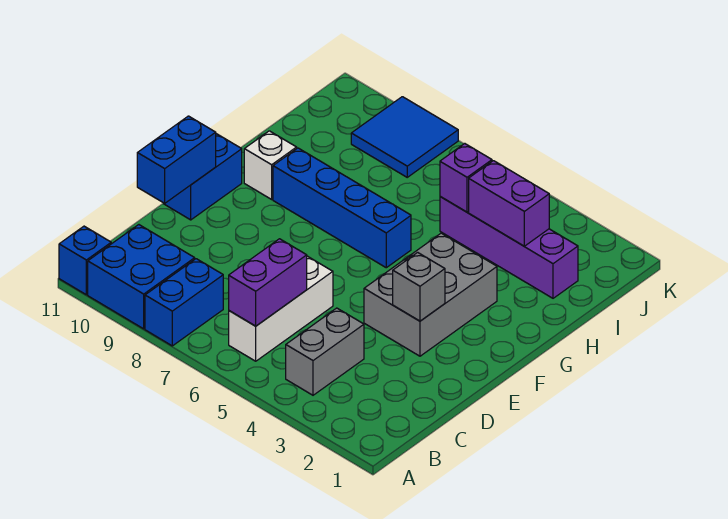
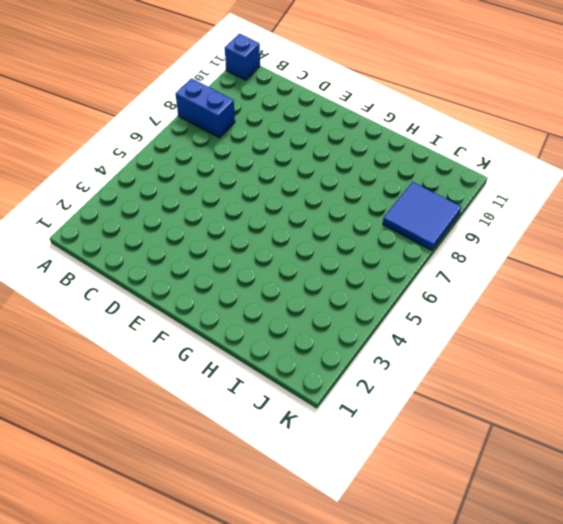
none -> blue 2x2 brick [88,225,195,329]
none -> grey 1x2 brick [286,308,364,395]
none -> white 1x3 brick [229,256,333,361]

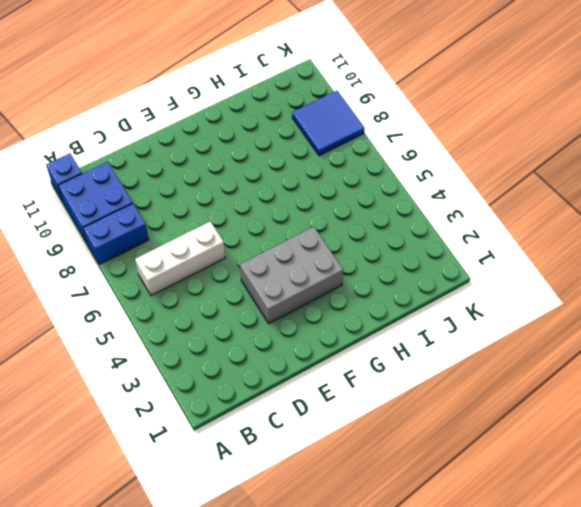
none -> grey 1x2 brick [286,308,364,395]
none -> blue 1x2 brick [164,134,242,220]
none -> blue 1x4 brick [273,148,411,268]

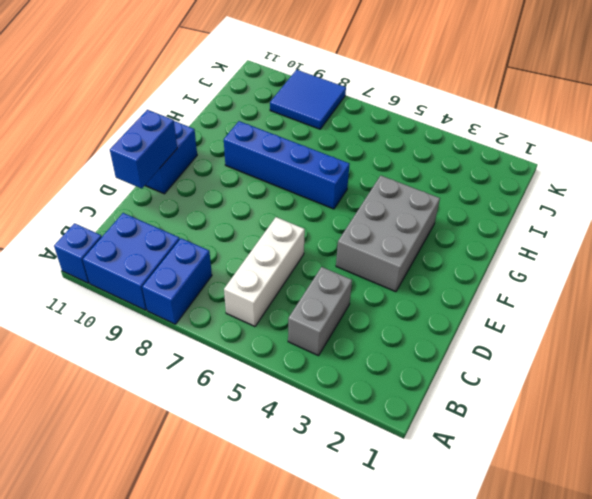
none -> white 1x1 brick [244,131,297,199]
none -> purple 1x4 brick [440,197,578,298]
none -> purple 1x2 brick [229,239,307,326]

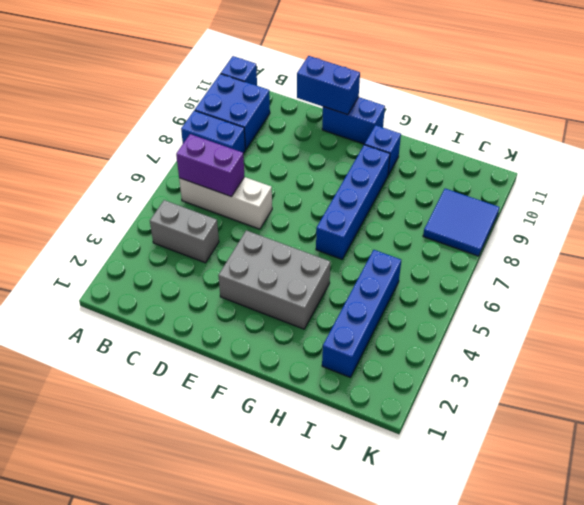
blue 1x1 brick [364,125,401,175] -> white 1x1 brick [244,131,297,199]
blue 1x4 brick [322,250,401,377] -> purple 1x4 brick [440,197,578,298]
none -> grey 1x1 brick [393,252,445,321]
none -> purple 1x2 brick [469,161,549,246]
none -> purple 1x1 brick [440,144,492,212]

